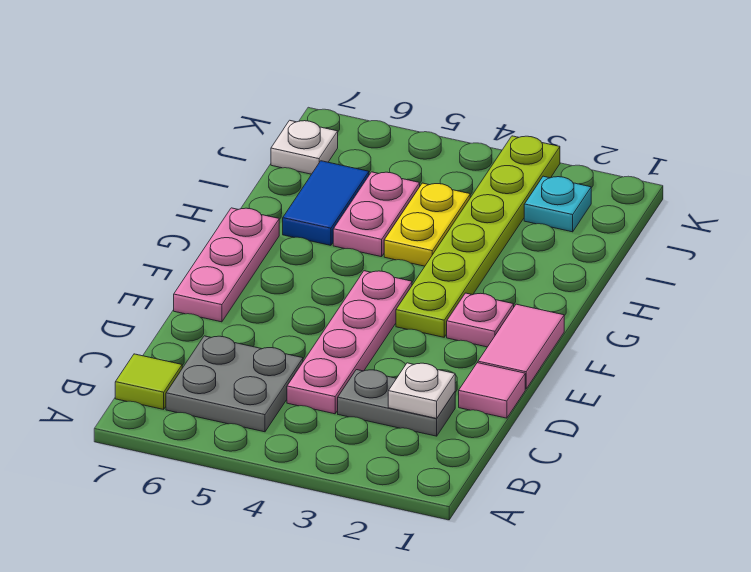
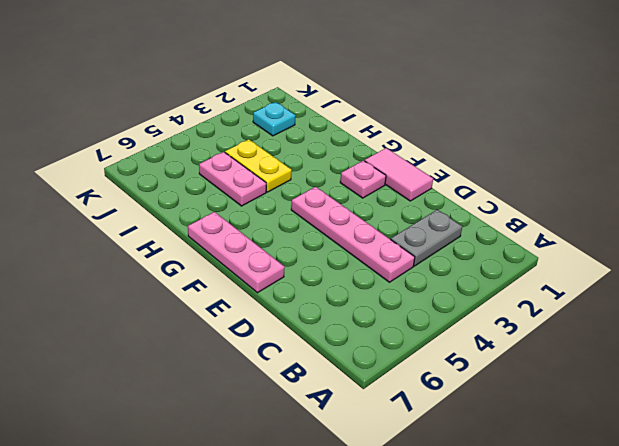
none -> grey 2x2 plate [166,336,303,432]
none -> lime 1x1 tile [115,354,182,409]
none -> pink 1x1 tile [459,363,525,418]

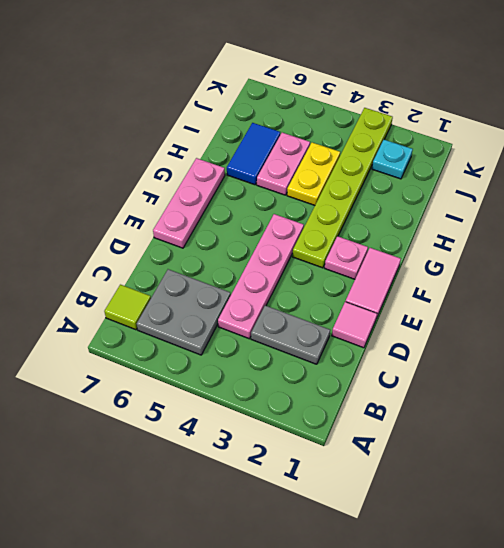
none -> white 1x1 plate [271,120,338,174]
none -> white 1x1 plate [388,363,455,418]

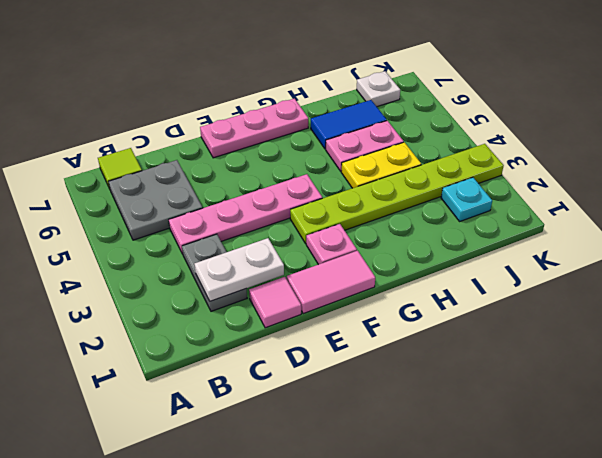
white 1x2 plate [194,238,284,301] -> white 1x1 plate [388,363,455,418]

